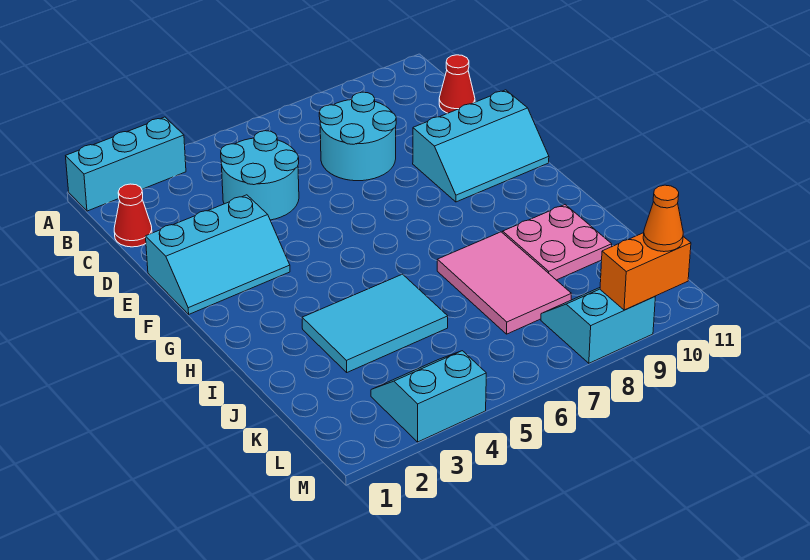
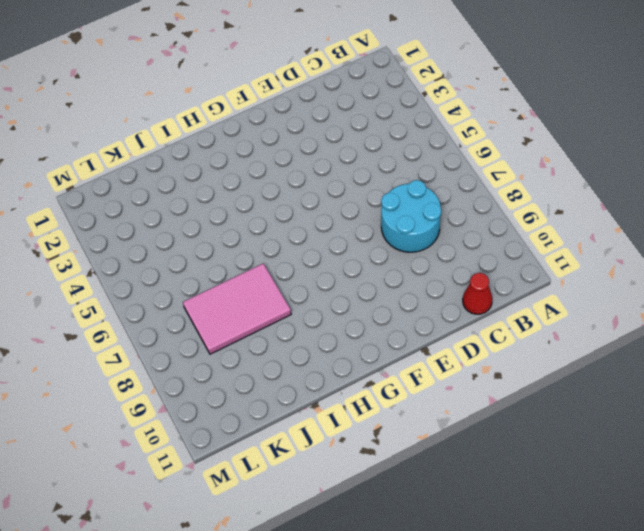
none -> cyan 1x3 brick [66,117,186,211]
none -> red 1x1 cone [114,184,152,247]
none -> cyan 2x2 round brick [221,131,299,220]

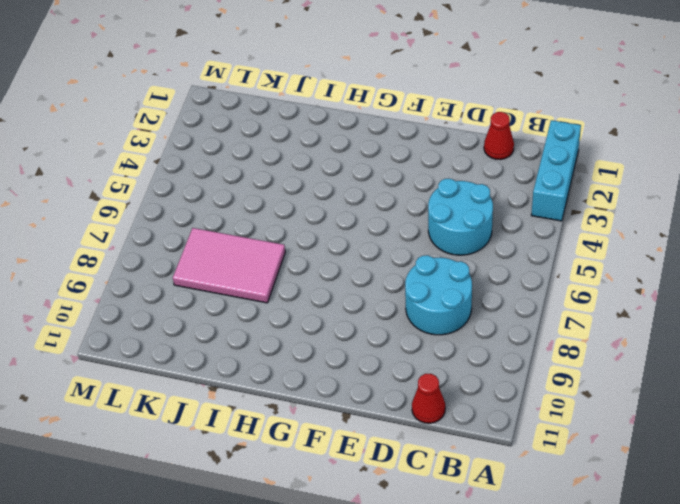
none -> cyan 2x3 slope [146,195,290,314]
none -> cyan 2x3 slope [413,90,549,202]
none -> cyan 2x3 tile [302,274,448,372]

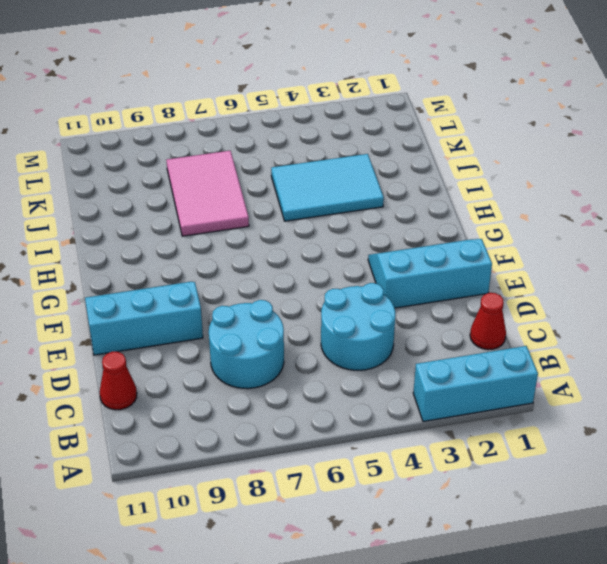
none -> pink 2x2 plate [503,205,612,280]
none -> cyan 2x2 slope [371,351,486,442]
none -> cyan 2x2 slope [541,288,655,363]

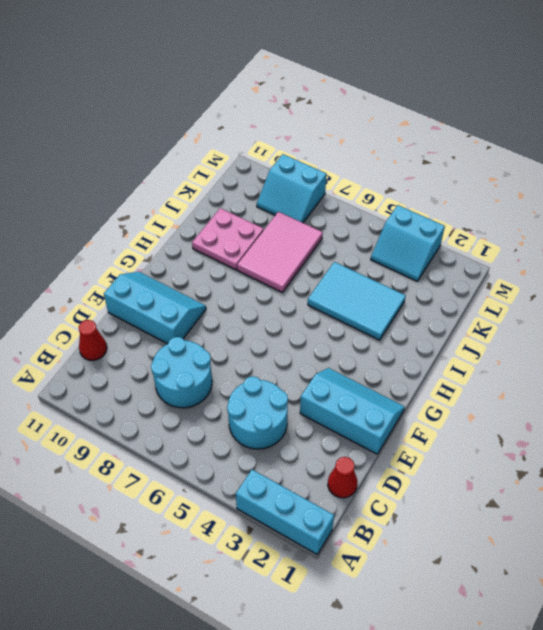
none -> orange 1x2 brick [600,233,691,310]
none -> orange 1x1 cone [643,185,683,252]

